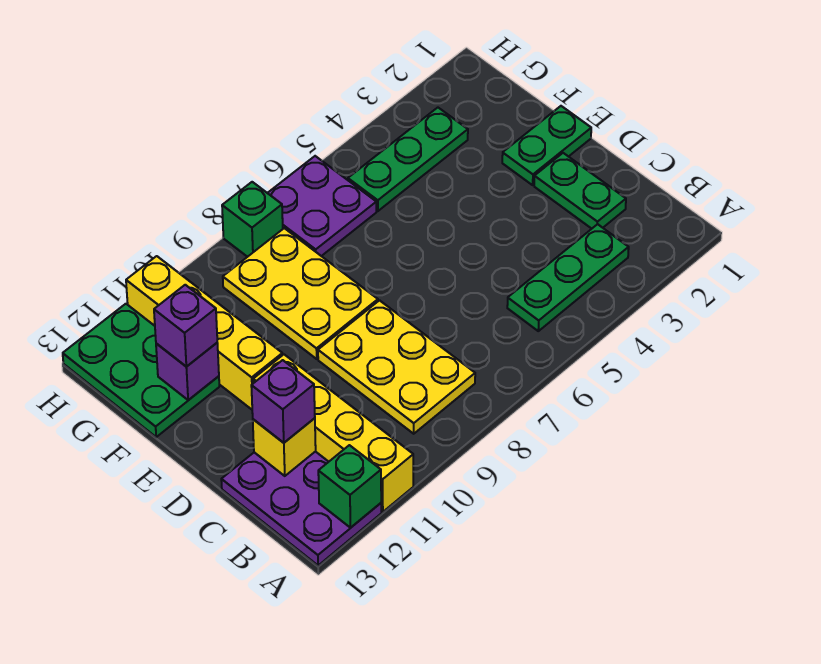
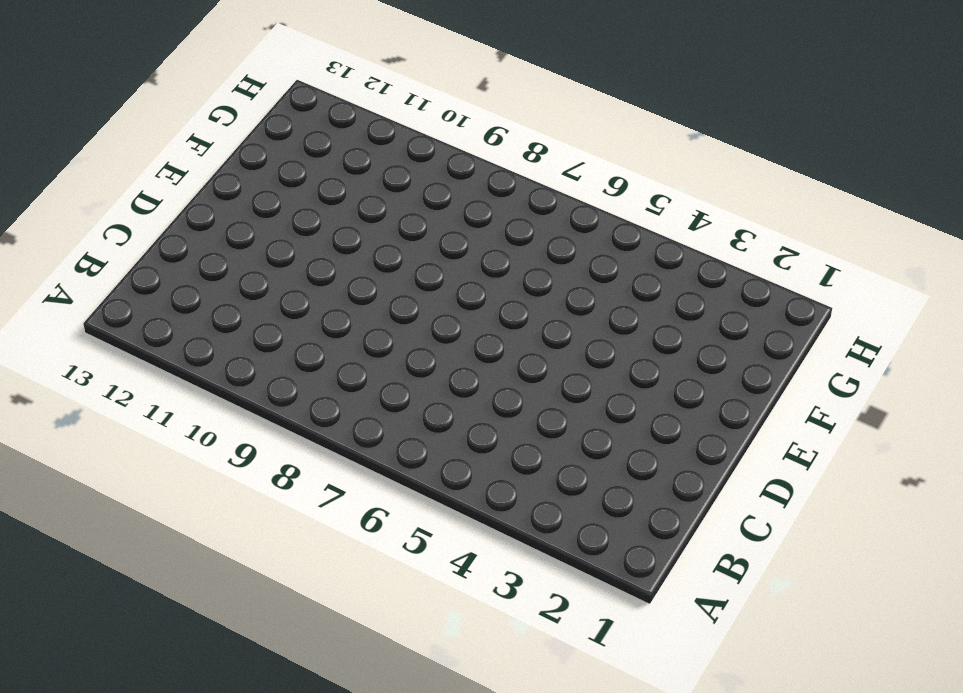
none -> yellow 1x4 brick [253,354,413,512]
none -> purple 2x3 plate [221,451,381,566]
none -> green 1x3 plate [507,224,629,331]

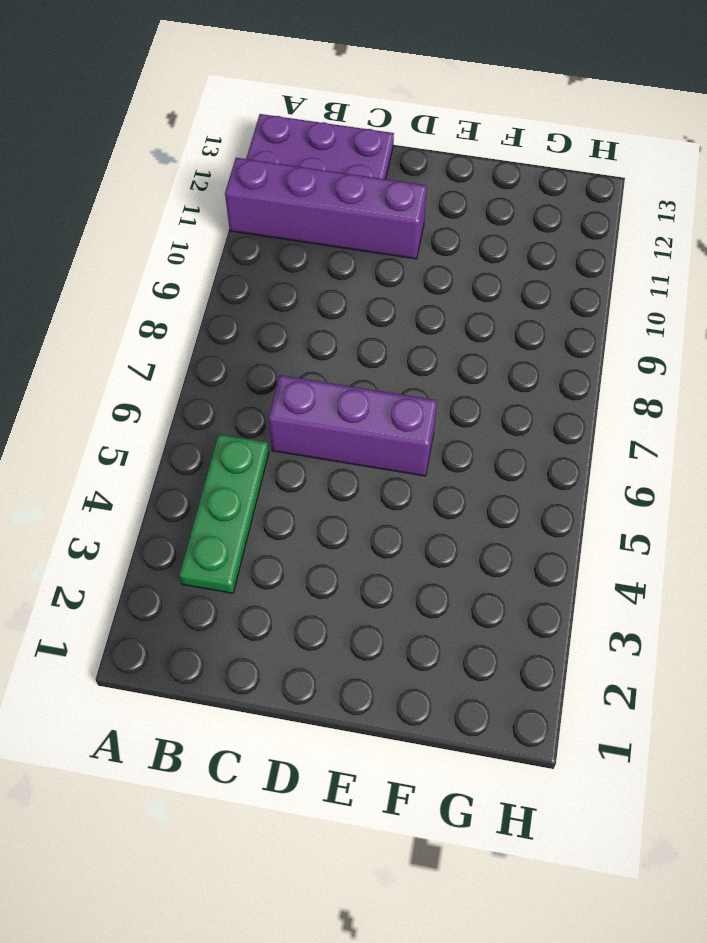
purple 1x4 brick [225,158,427,259] -> yellow 1x4 brick [253,354,413,512]
purple 1x3 brick [269,375,437,476] -> none
none -> yellow 2x3 plate [318,300,475,434]
none -> green 1x2 plate [534,153,626,229]
none -> green 1x2 plate [502,106,591,185]

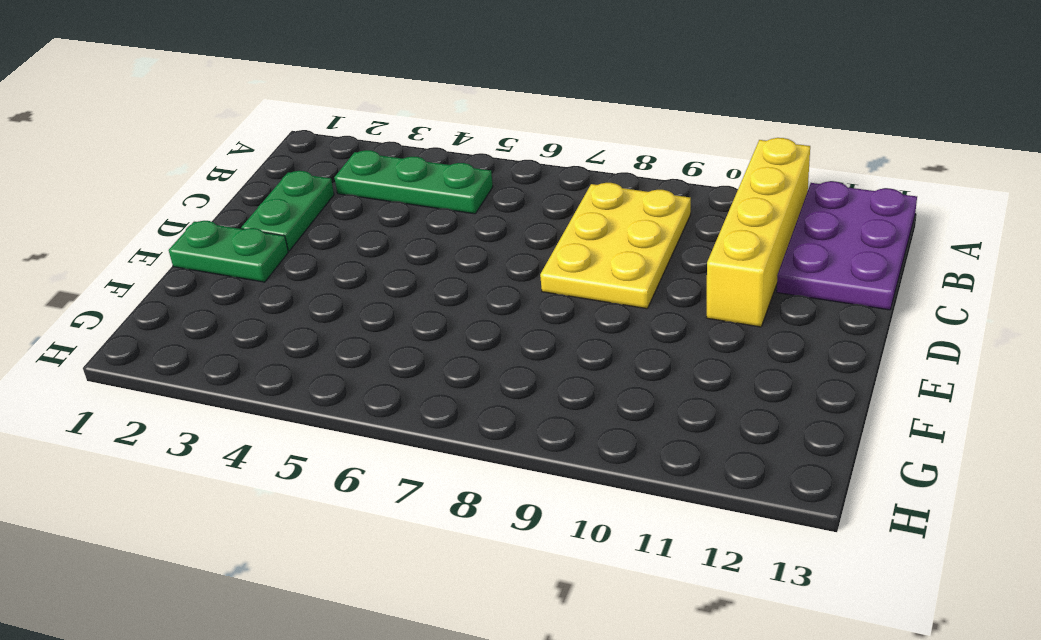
none -> yellow 2x3 plate [223,228,378,359]
none -> yellow 1x4 brick [126,256,282,409]
none -> green 2x3 plate [63,304,219,437]

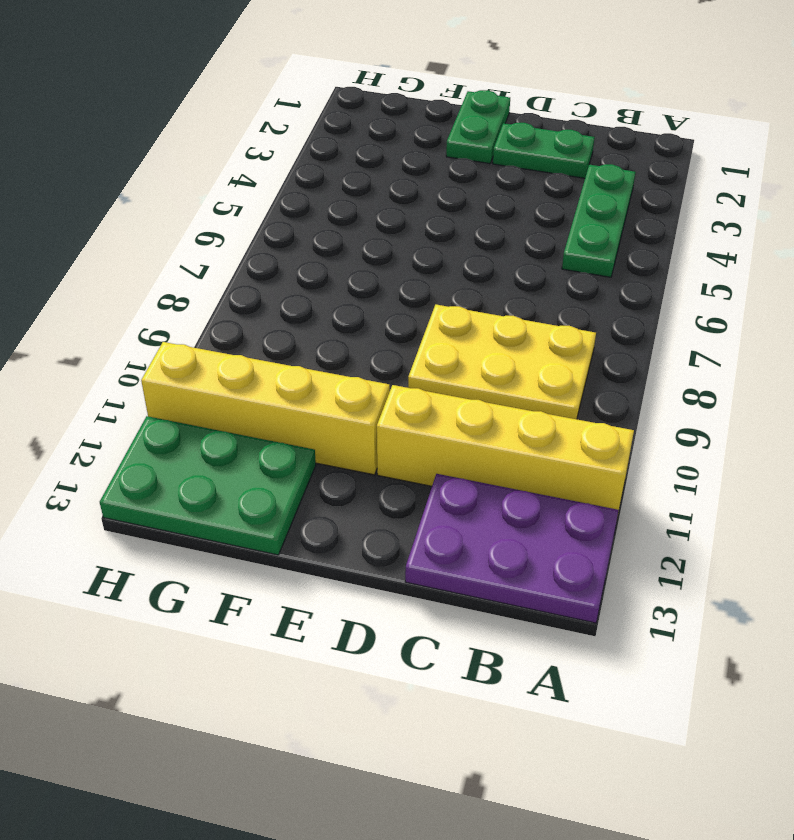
none -> yellow 2x3 plate [223,228,378,359]
none -> green 1x3 plate [348,108,468,211]
none -> purple 2x2 plate [268,156,376,256]

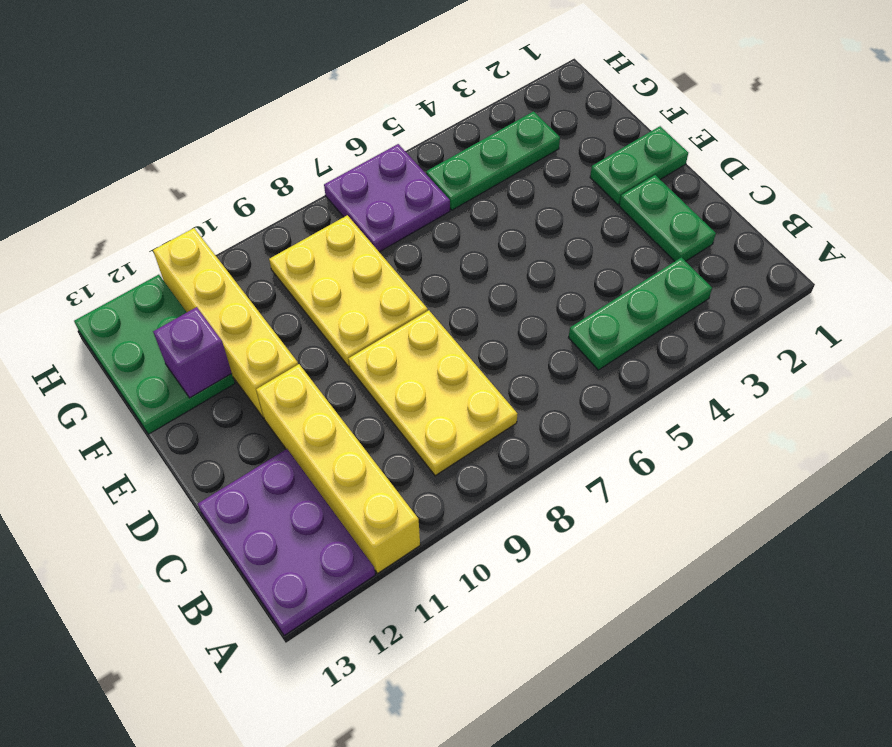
none -> green 1x1 brick [222,182,283,257]
none -> green 1x1 brick [318,445,381,528]
none -> yellow 1x1 brick [253,418,316,476]

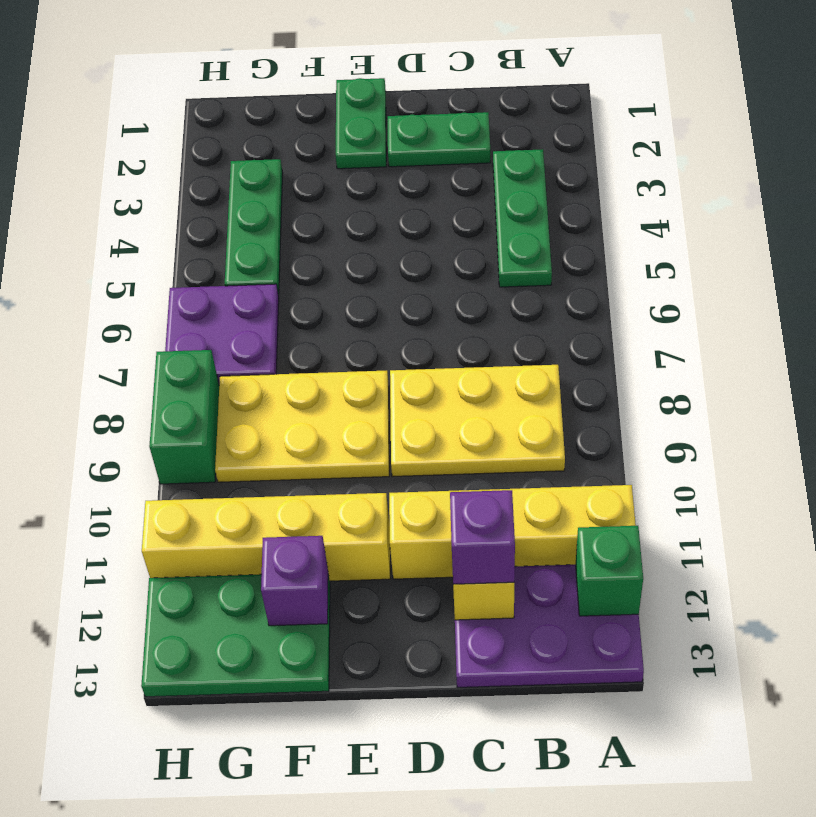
green 1x2 brick [149,350,219,484] -> green 1x1 brick [222,182,283,257]
none -> purple 1x1 brick [154,285,217,367]

